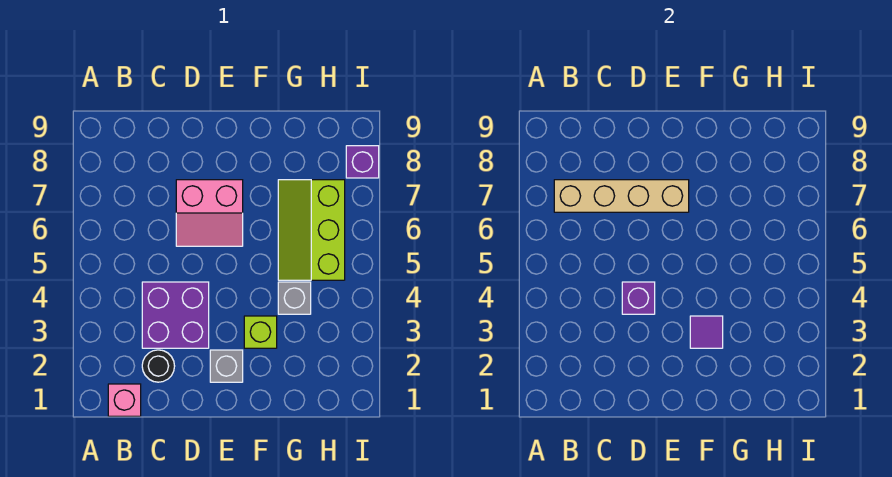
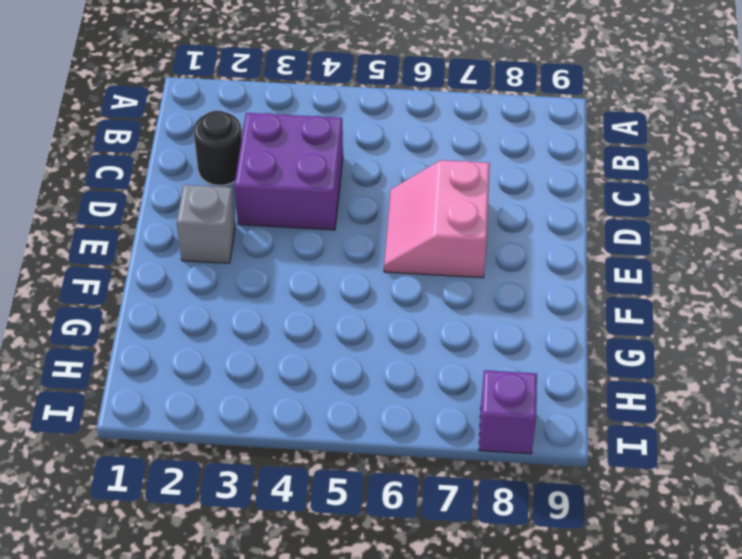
none -> pink 1x1 brick [108,384,141,416]
none -> lime 1x1 brick [244,316,277,348]
none -> grey 1x1 brick [278,282,311,314]

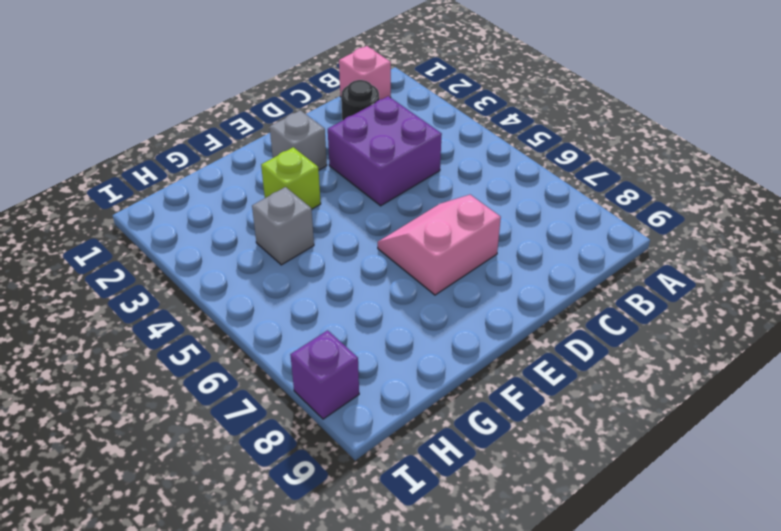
none -> lime 2x3 slope [278,180,345,280]
none -> tan 1x4 brick [554,180,689,212]
none -> purple 1x1 brick [622,282,655,314]

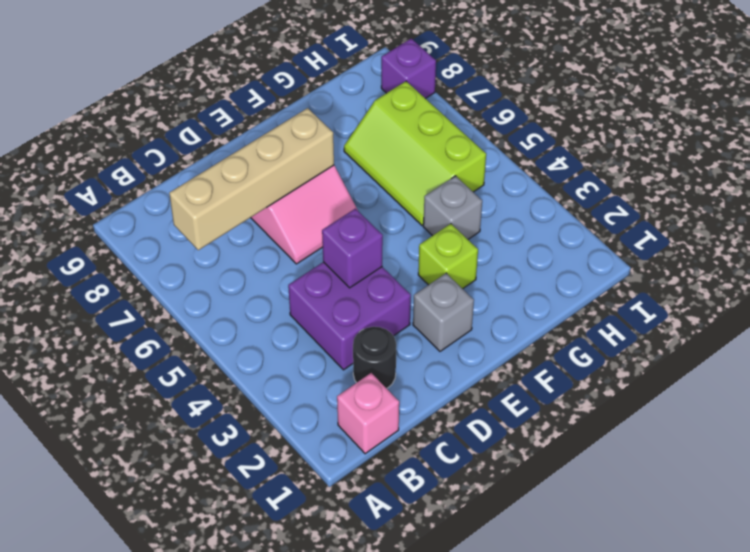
none -> purple 1x1 tile [690,316,723,348]

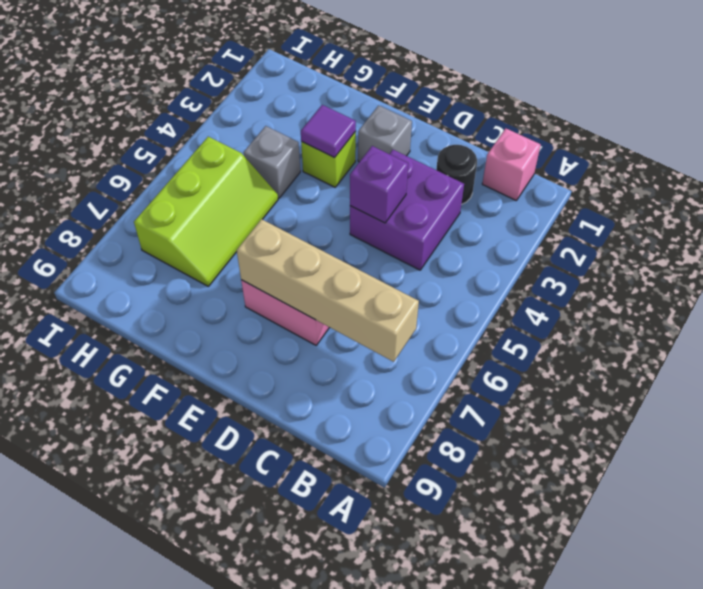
none -> purple 1x1 brick [346,146,379,178]

